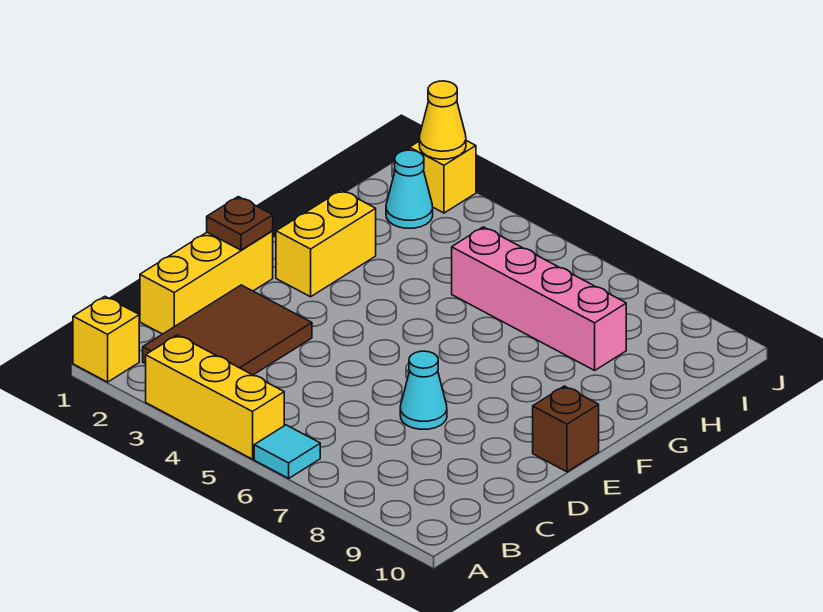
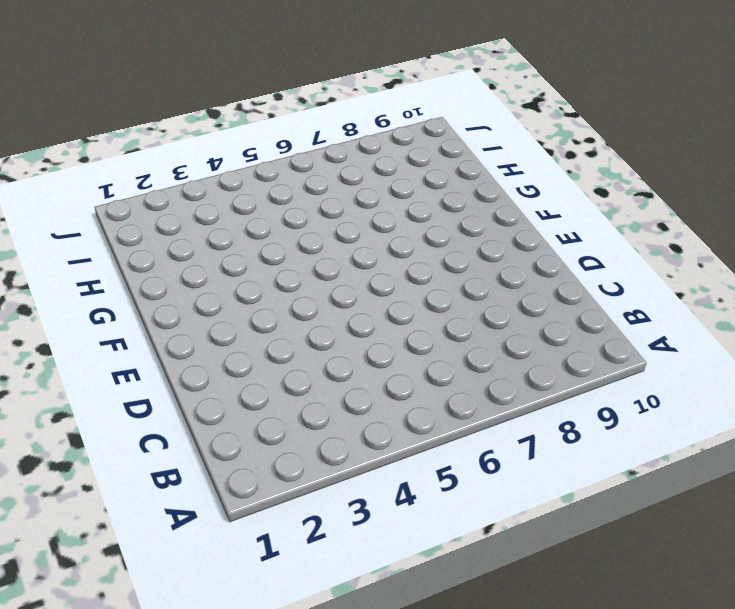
none -> yellow 1x1 brick [73,297,139,382]
none -> yellow 1x3 brick [146,335,284,459]
none -> cyan 1x1 tile [254,425,320,478]

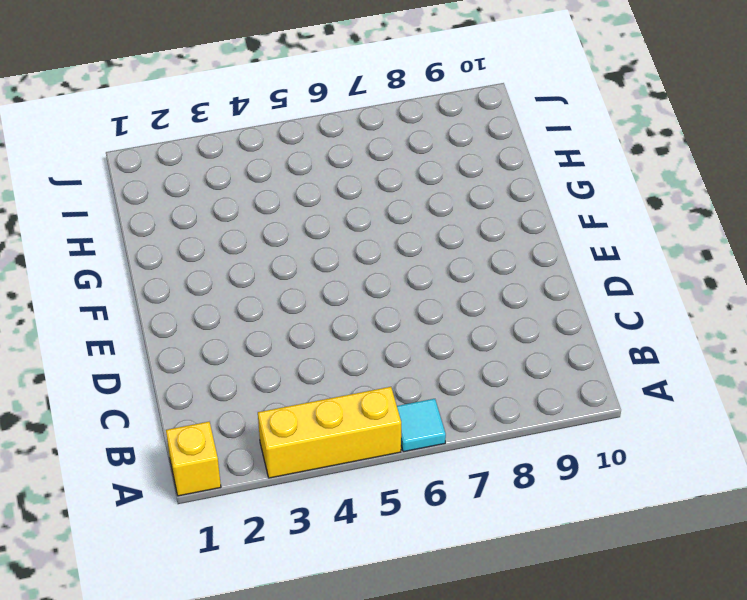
none -> brown 2x3 tile [143,285,312,375]
none -> yellow 1x3 brick [140,231,273,334]
none -> cyan 1x1 cone [400,351,447,429]

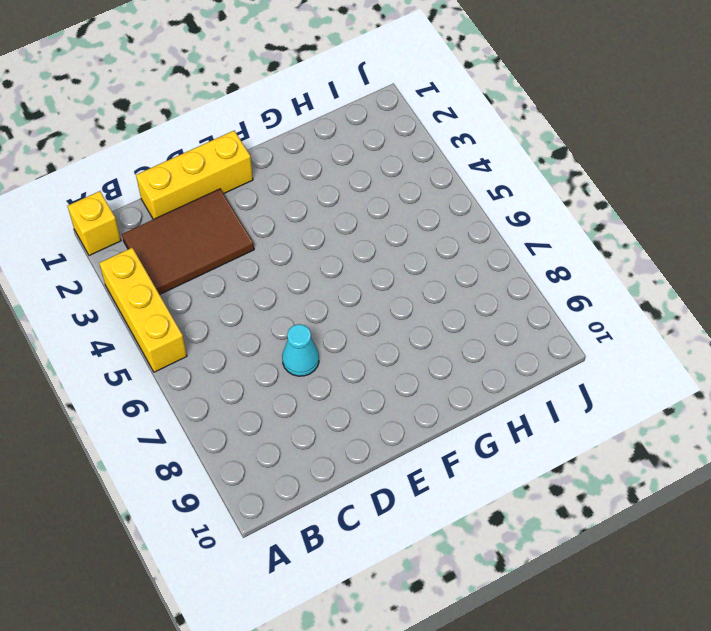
none -> cyan 1x1 tile [254,425,320,478]
none -> brown 1x1 brick [533,386,599,472]
none -> yellow 1x2 brick [276,190,376,297]

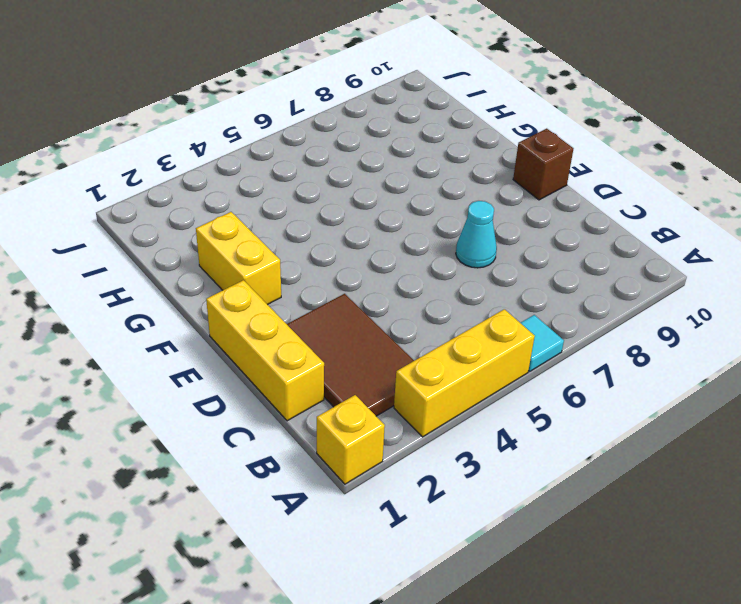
none -> pink 1x4 brick [452,227,626,370]
none -> cyan 1x1 cone [386,150,433,228]
none -> yellow 1x1 brick [410,141,476,213]

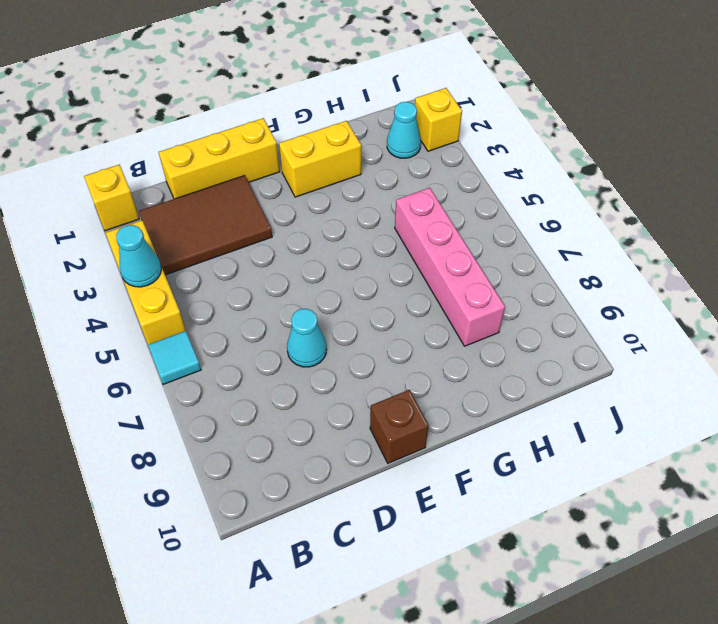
cyan 1x1 cone [116,225,161,287] -> none
none -> brown 1x1 plate [207,197,273,250]
none -> yellow 1x1 cone [419,81,466,159]

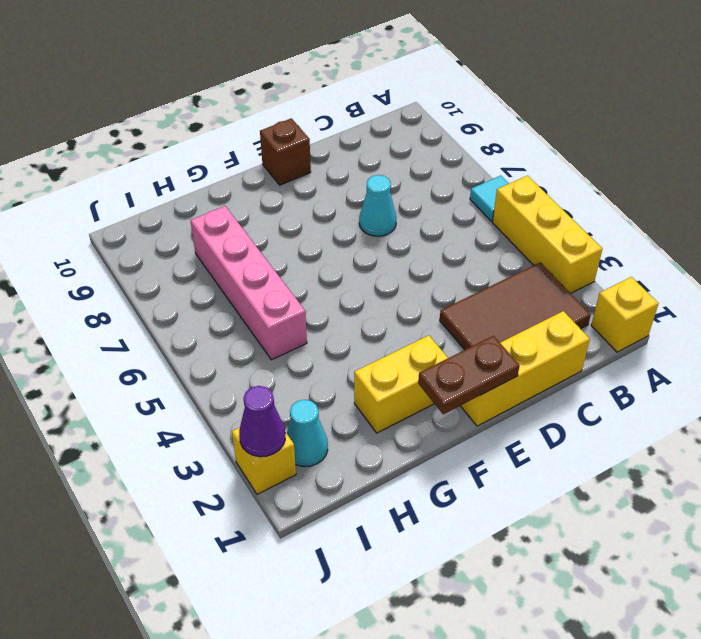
brown 1x2 plate [418,336,520,414] -> brown 1x1 plate [207,197,273,250]
purple 1x1 cone [239,386,285,457] -> yellow 1x1 cone [419,81,466,159]

